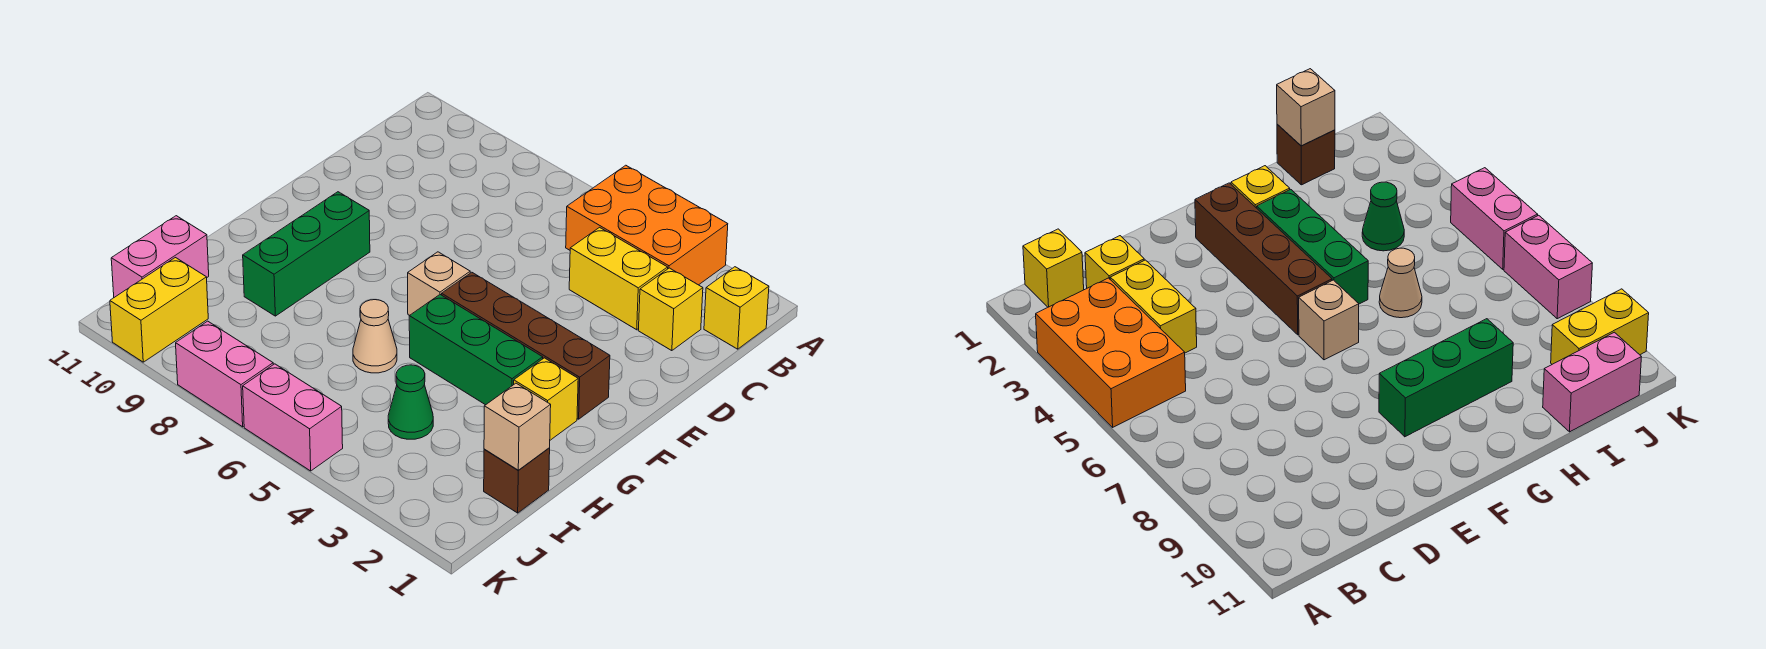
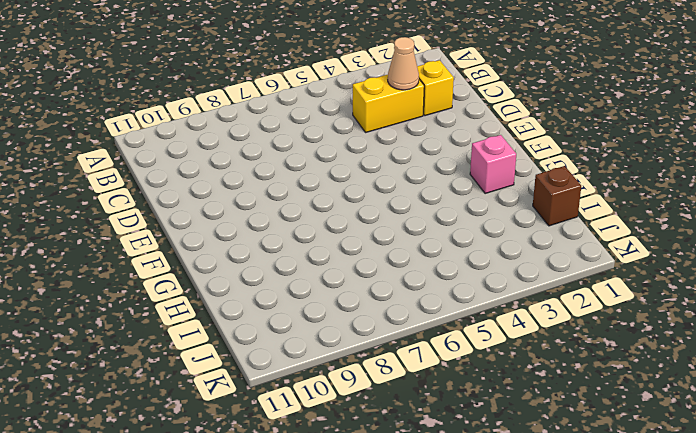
tan 1x1 cone [388,37,419,90] -> tan 1x1 cone moved to [353,300,397,373]
pink 1x1 brick [470,135,516,194] -> yellow 1x1 brick [514,358,578,440]
none -> orange 2x3 brick [566,165,728,285]
none -> yellow 1x1 brick [704,267,769,349]
none -> brown 1x4 brick [442,272,610,419]

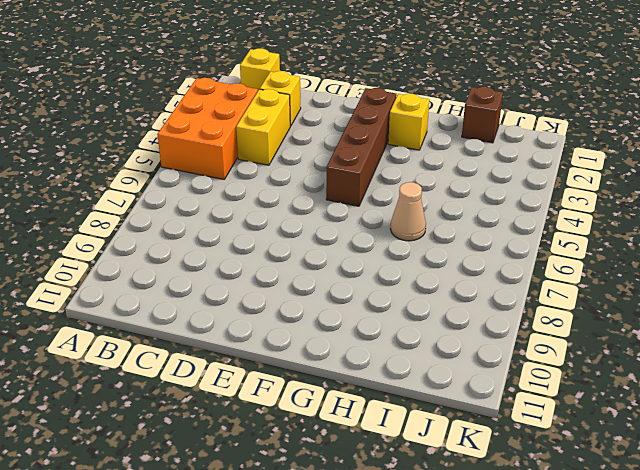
none -> tan 1x1 brick [408,252,470,315]
none -> green 1x3 brick [243,192,370,316]
none -> green 1x3 brick [409,295,543,405]

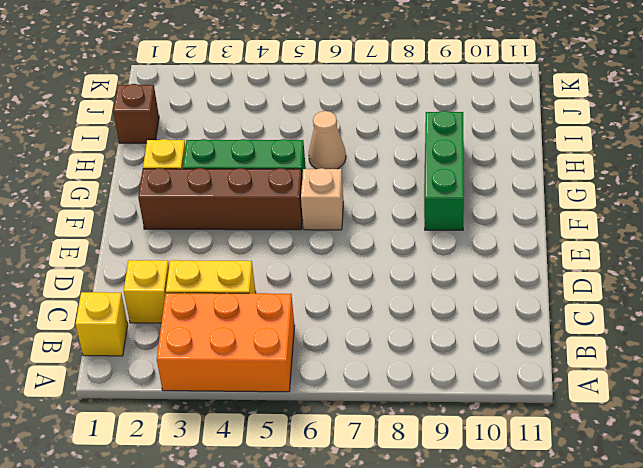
none -> green 1x1 cone [388,365,433,439]
none -> pink 1x2 brick [111,216,209,297]
none -> yellow 1x2 brick [110,258,208,362]

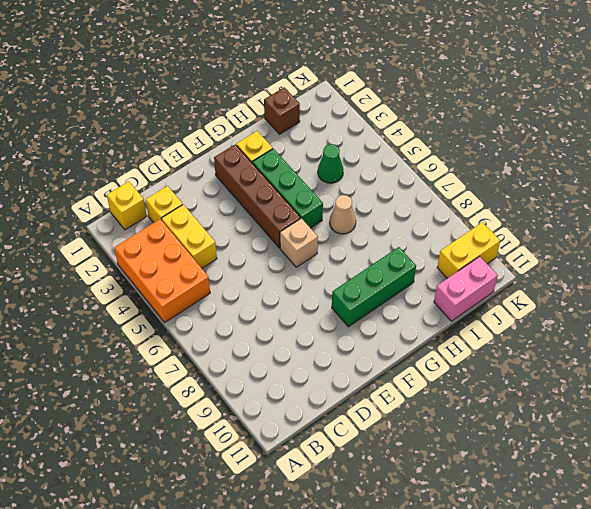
none -> pink 1x2 brick [243,364,343,471]
none -> pink 1x2 brick [176,321,273,427]
none -> tan 1x1 brick [484,383,551,470]

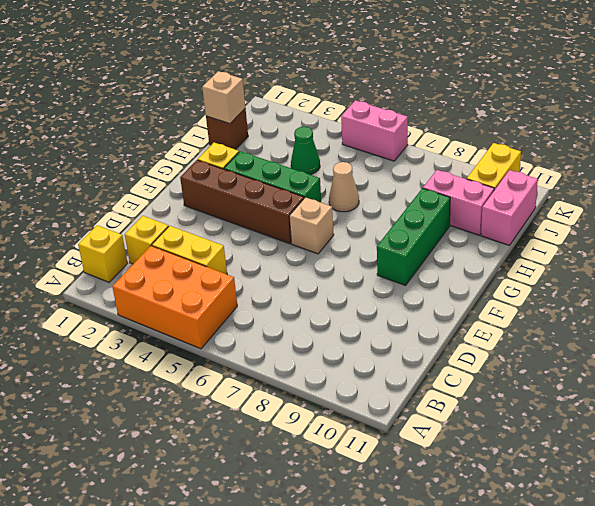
pink 1x2 brick [423,170,494,235] -> pink 1x2 brick moved to [176,321,273,427]

